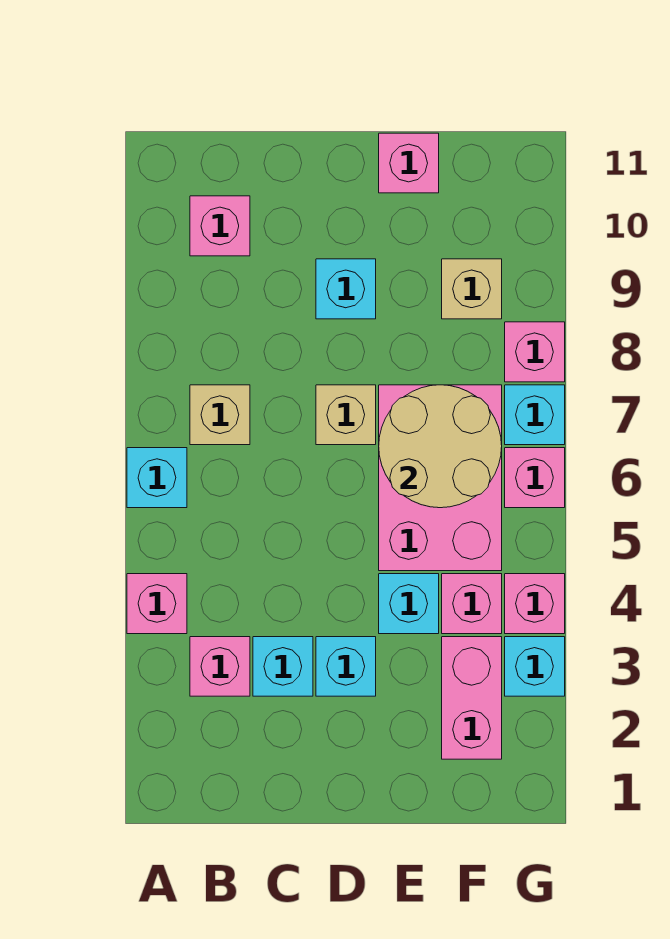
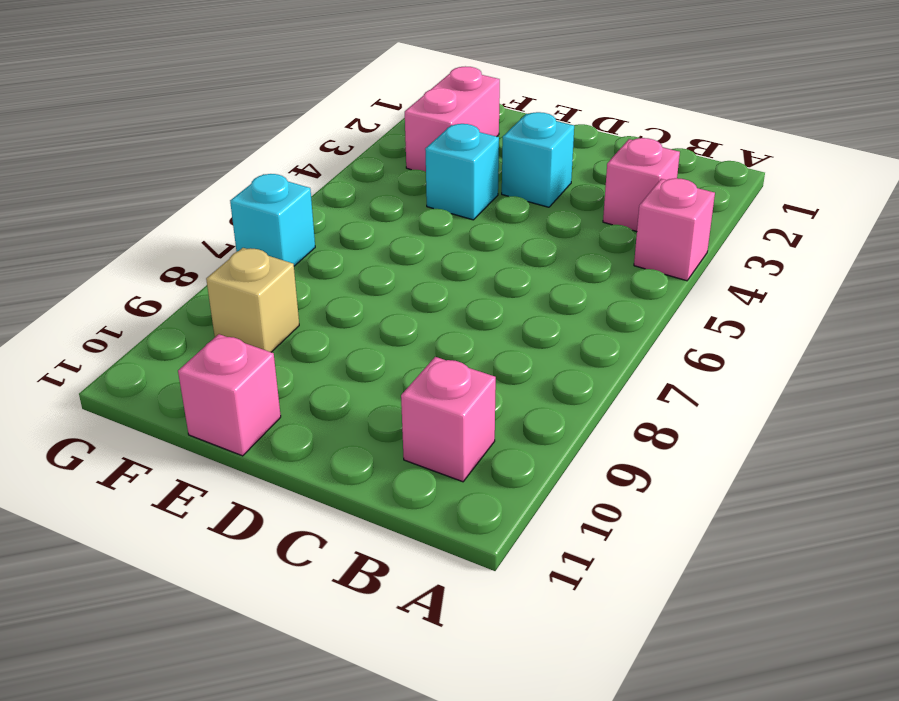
none -> cyan 1x1 brick [127,448,187,508]
none -> tan 1x1 brick [190,385,250,445]
none -> cyan 1x1 brick [253,637,313,696]

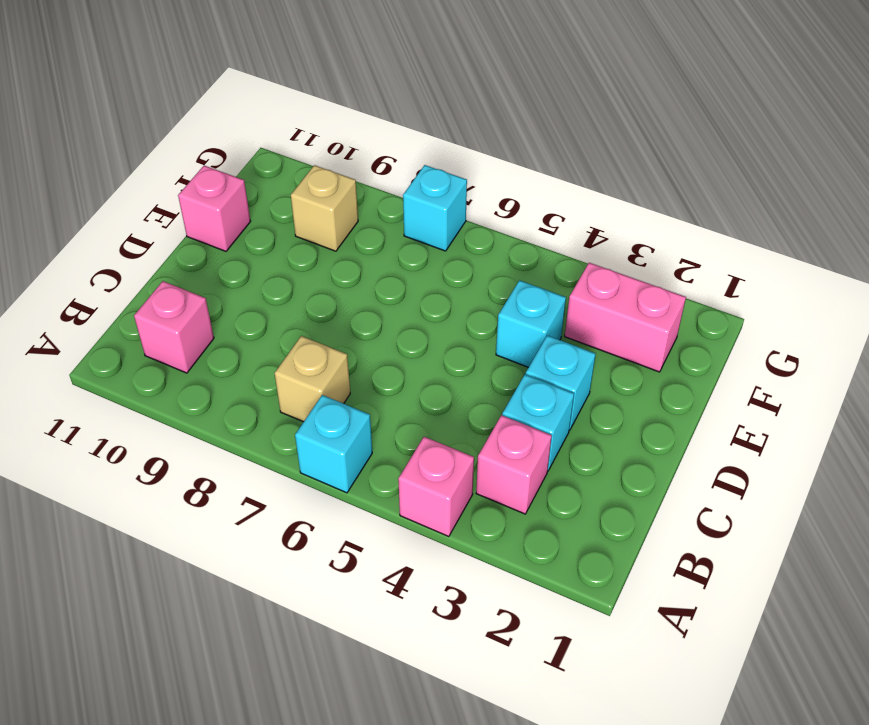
none -> tan 1x1 brick [316,385,376,445]
none -> cyan 1x1 brick [316,259,376,319]
none -> pink 2x3 brick [379,385,502,571]

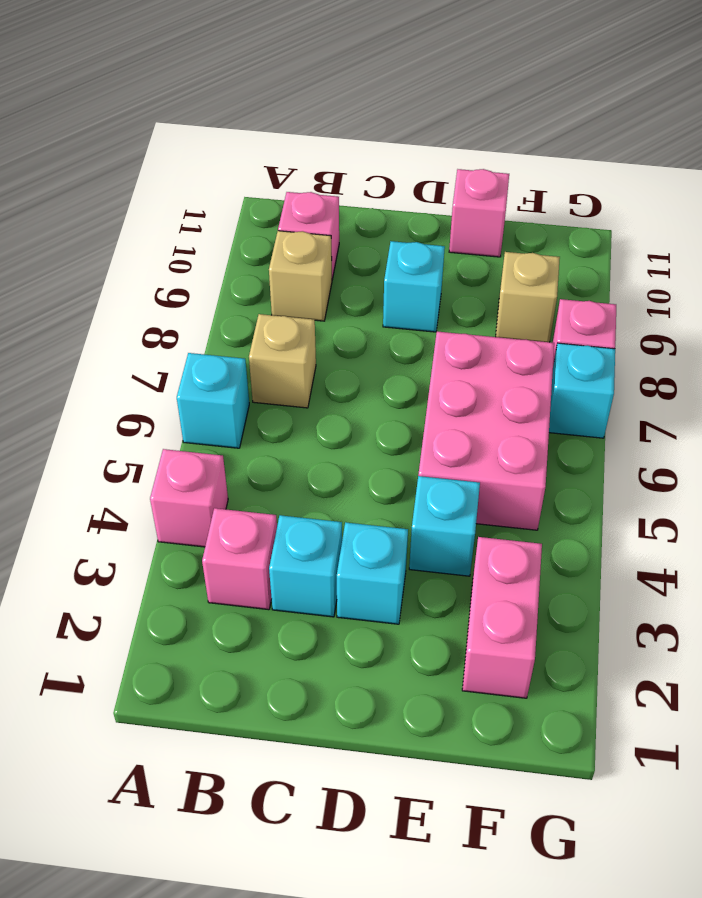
tan 1x1 brick [269,231,332,321] -> tan 1x1 brick moved to [316,385,376,445]
none -> pink 1x1 brick [442,574,502,634]
none -> cyan 1x1 brick [505,637,565,696]
none -> pink 1x1 brick [505,574,565,634]

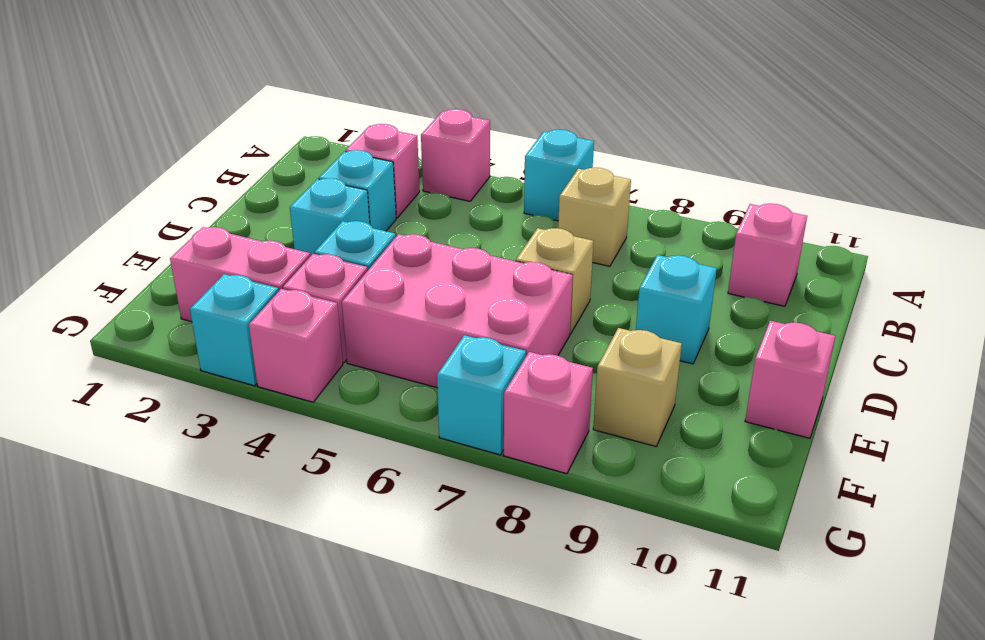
none -> pink 1x1 brick [505,448,565,508]
none -> tan 2x2 round brick [379,385,502,508]

